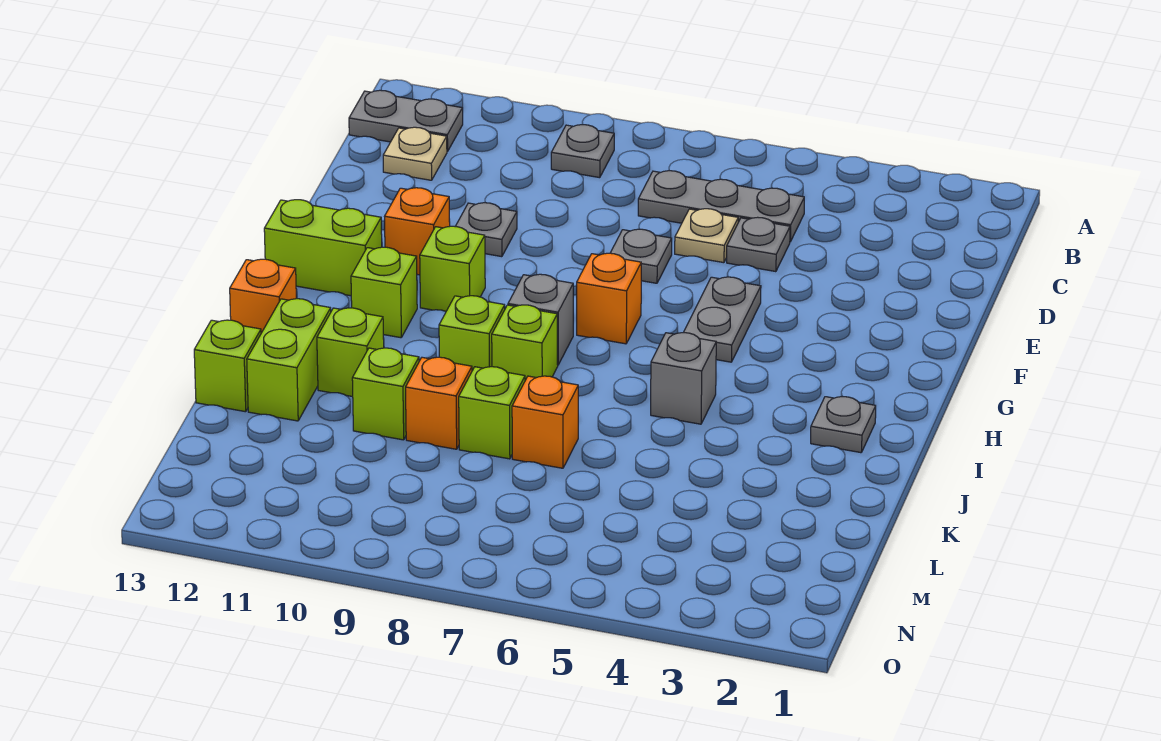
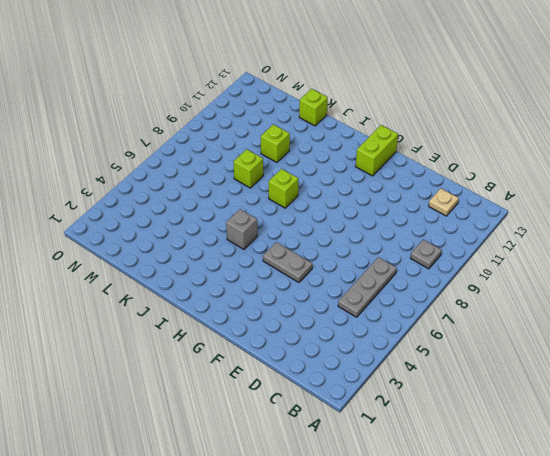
none -> grey 1x2 plate [349,90,463,152]
none -> grey 1x1 plate [727,217,790,272]
none -> tan 1x1 plate [675,209,738,263]

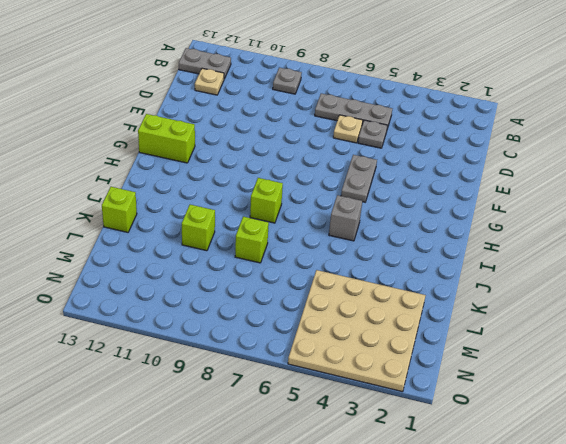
tan 4x4 plate [288,270,426,392] -> none
none -> grey 1x1 plate [611,229,672,283]
none -> grey 1x1 plate [455,203,517,257]
none -> orange 1x1 brick [385,188,450,275]

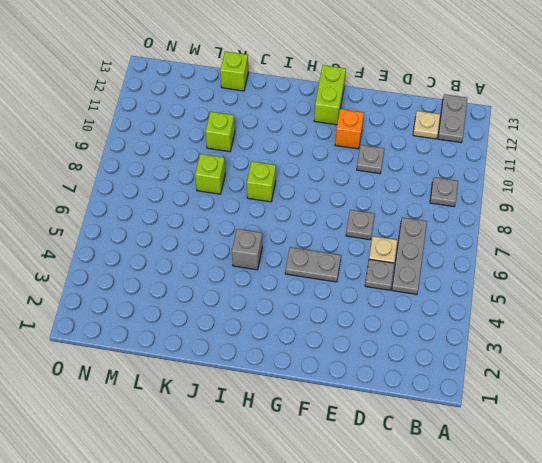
none -> orange 1x1 brick [577,253,641,344]
none -> lime 1x1 brick [420,226,485,311]
none -> grey 1x1 brick [508,274,573,365]

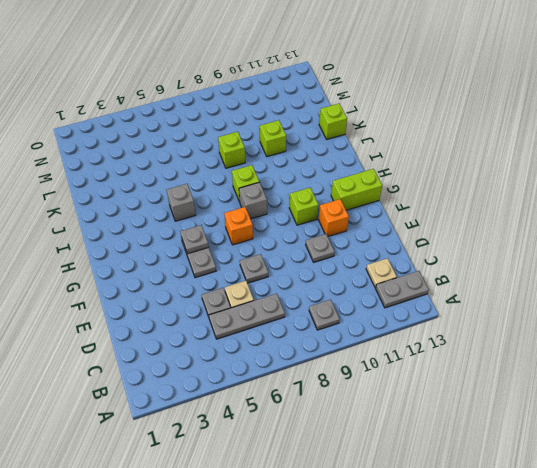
grey 1x1 plate [180,225,209,254] -> grey 1x1 plate moved to [811,397,876,453]
none -> lime 1x1 brick [351,247,417,338]
none -> lime 1x1 brick [439,296,505,371]
none -> orange 1x1 brick [230,259,296,333]

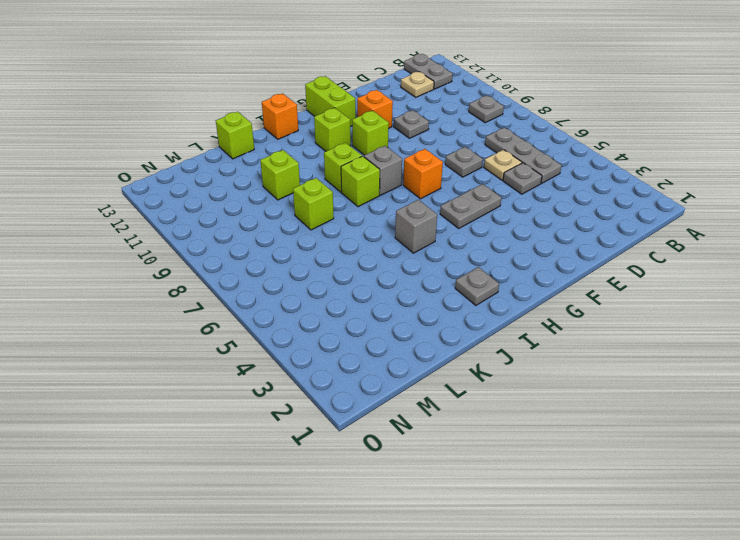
none -> lime 1x1 brick [317,308,384,397]
none -> lime 1x2 brick [247,299,331,421]
none -> orange 1x1 brick [512,376,578,468]

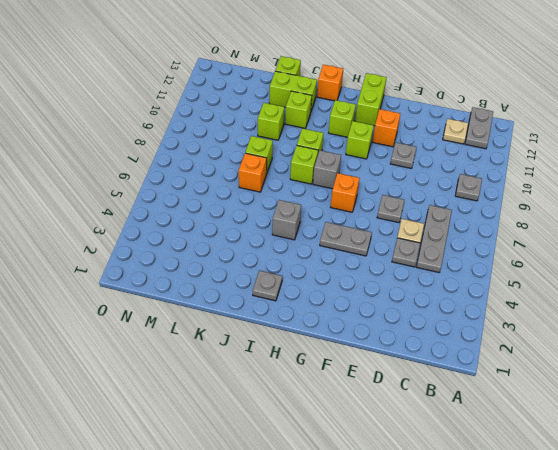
none -> orange 1x1 brick [406,357,472,449]

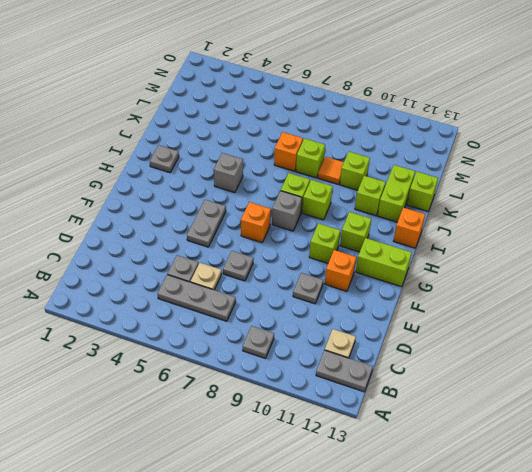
orange 1x1 tile [318,157,344,184] -> orange 1x1 brick [406,357,472,449]

